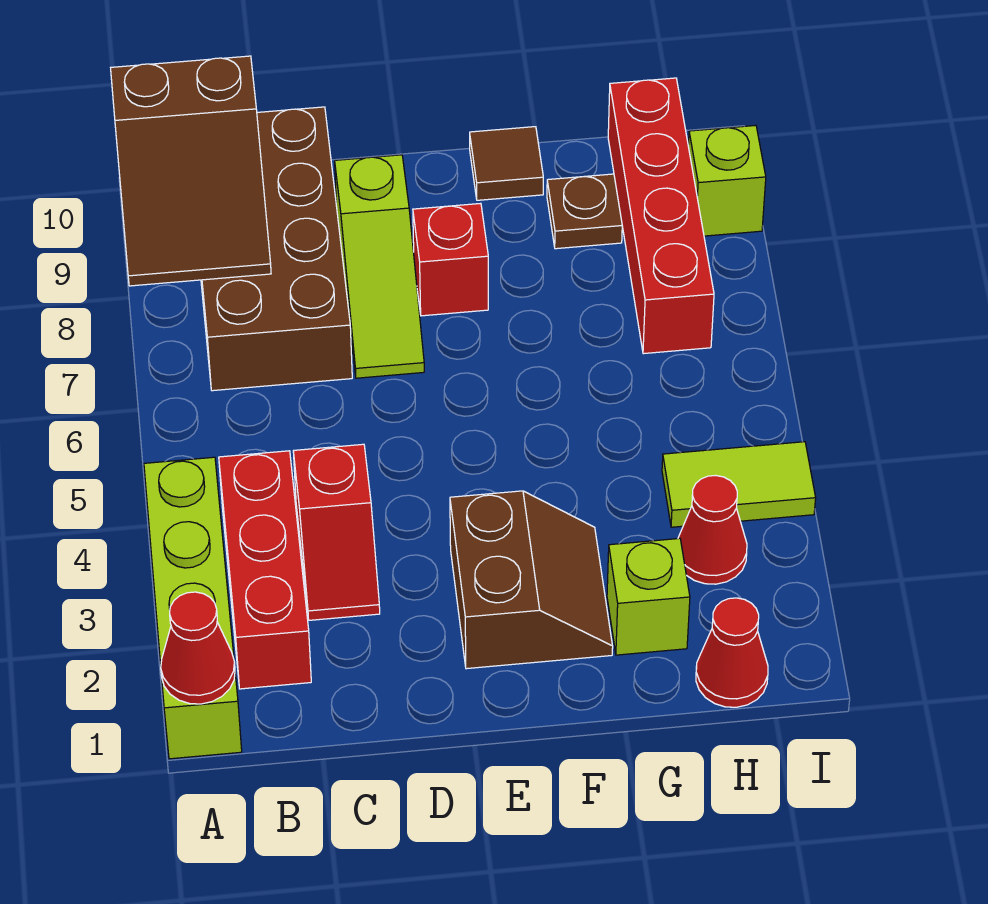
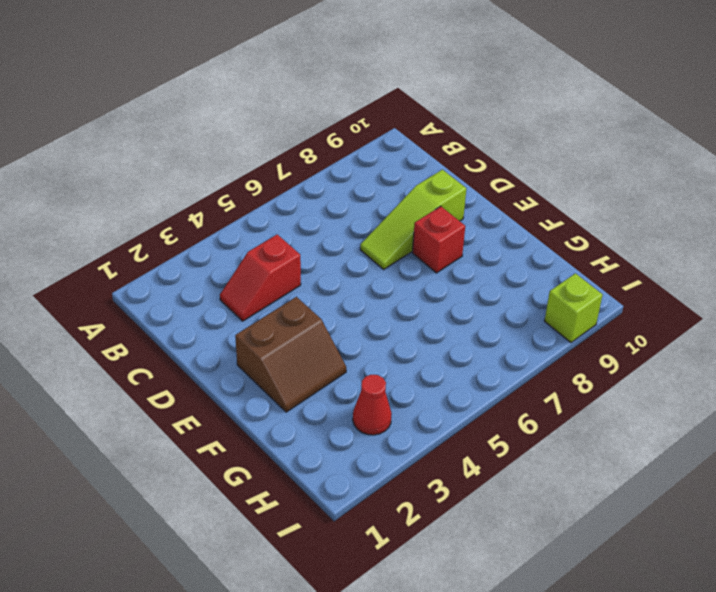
none -> lime 1x4 brick [144,457,242,759]
none -> red 1x3 brick [219,451,311,689]
none -> brown 2x4 brick [201,107,352,391]

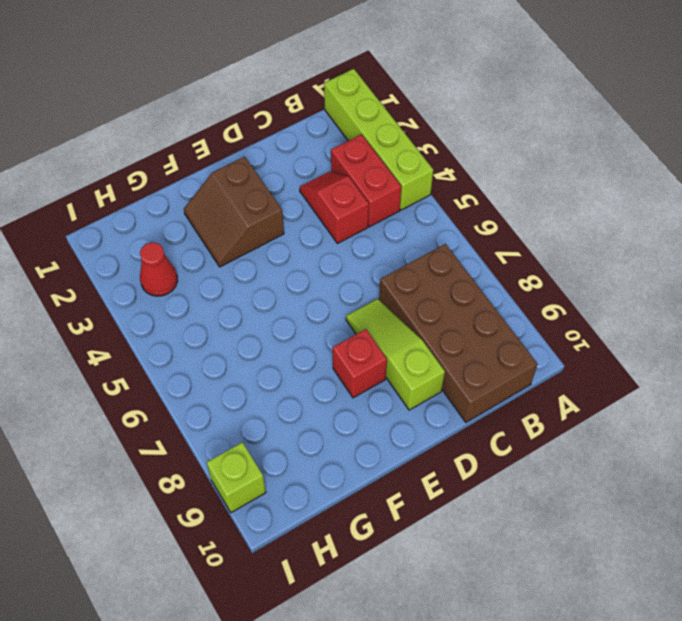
red 1x2 brick [331,134,401,227] -> red 1x3 brick [219,451,311,689]
none -> brown 1x1 tile [470,127,543,200]
none -> lime 1x1 brick [607,538,690,655]
none -> brown 1x1 plate [547,174,622,249]

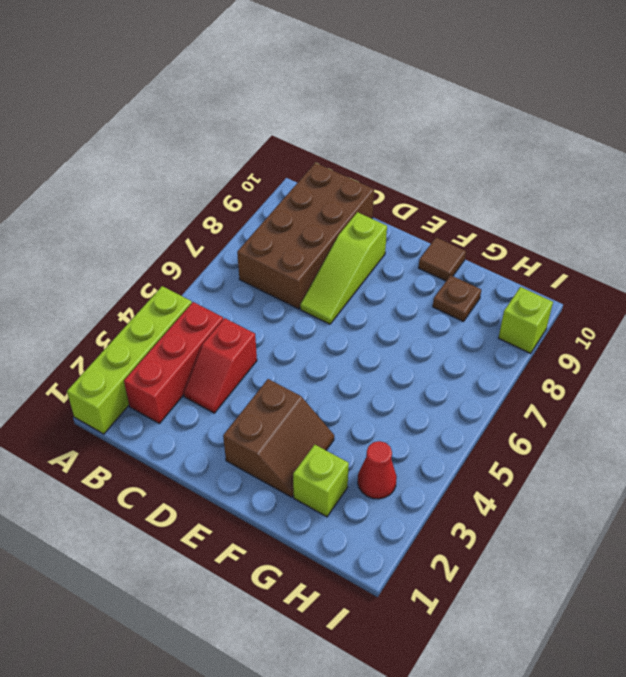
none -> red 1x1 brick [413,203,488,316]
none -> red 1x1 cone [696,598,768,707]
none -> lime 1x2 tile [662,442,816,527]

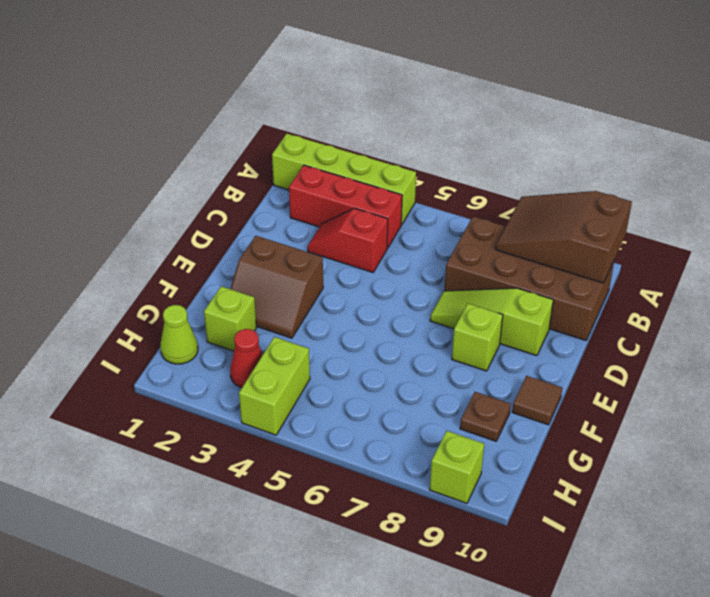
lime 1x1 brick [452,303,503,371] -> red 1x1 brick [413,203,488,316]
lime 1x1 cone [160,305,198,364] -> red 1x1 cone [696,598,768,707]
lime 1x2 brick [239,337,310,435] -> lime 1x2 tile [662,442,816,527]
none -> red 1x4 brick [608,78,714,354]
none -> red 1x1 cone [161,592,235,704]

